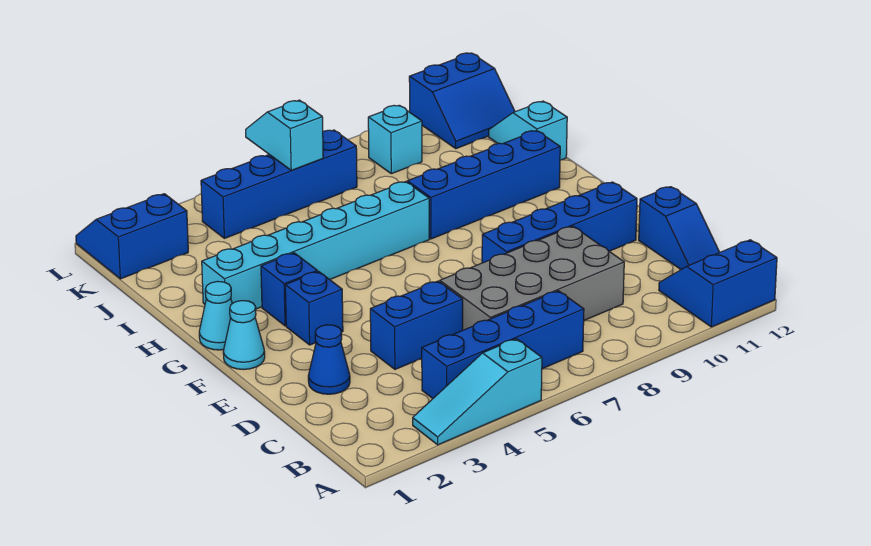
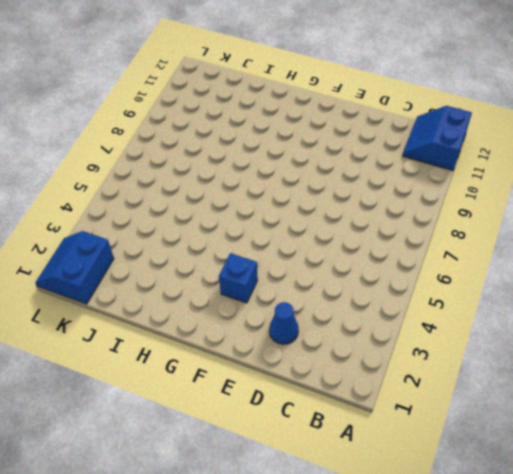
none -> cyan 1x3 slope [413,339,542,445]
none -> blue 1x4 brick [422,291,584,399]
none -> grey 2x4 brick [440,226,624,330]

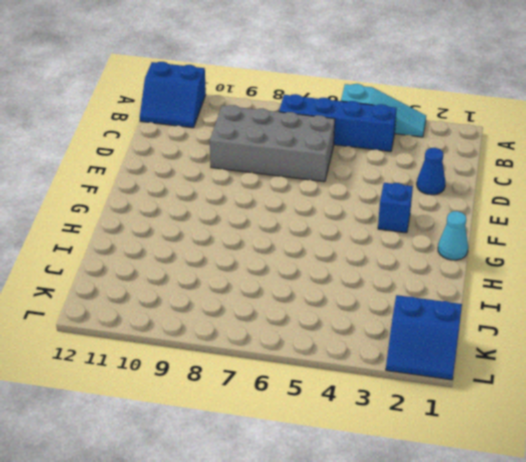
none -> blue 1x2 slope [639,187,720,269]
none -> blue 1x2 brick [370,281,463,369]
none -> blue 1x4 brick [482,182,637,263]

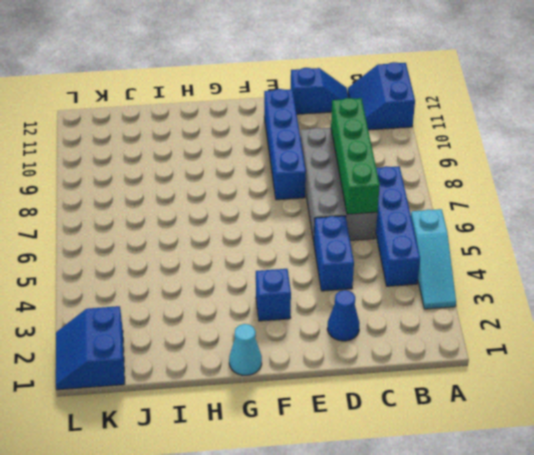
green 1x4 brick [331,98,380,214] -> none
none -> cyan 1x1 cone [223,301,265,369]
none -> blue 1x1 brick [261,253,317,326]
none -> cyan 1x6 brick [202,182,429,309]

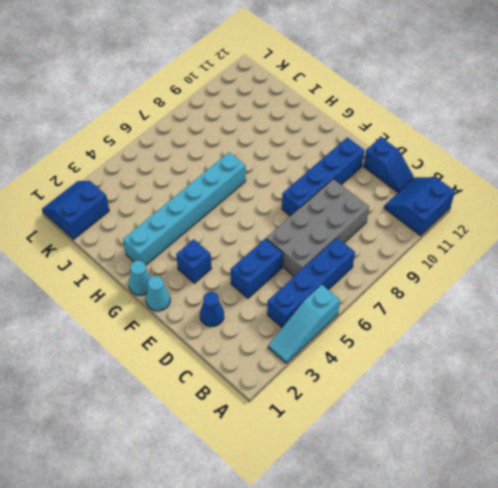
none -> blue 1x1 brick [261,253,317,326]
none -> blue 1x4 brick [407,131,560,239]
none -> cyan 1x2 slope [489,101,567,160]

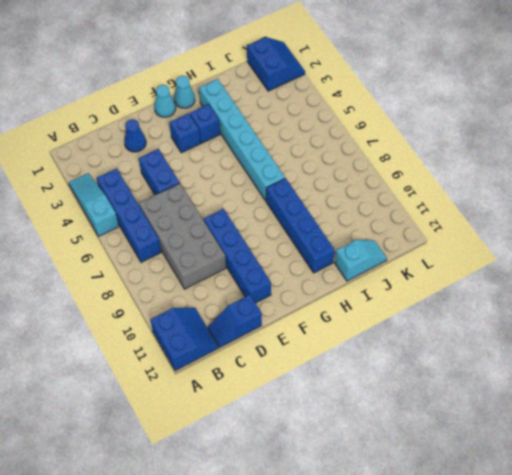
none -> blue 1x4 brick [201,130,357,238]
none -> cyan 1x1 brick [368,105,422,174]
none -> blue 2x2 slope [409,53,515,149]

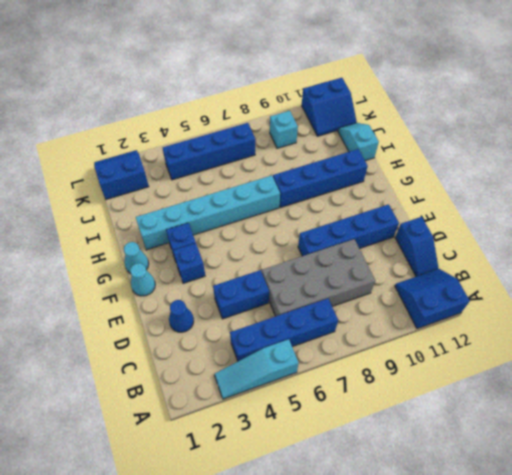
none -> cyan 1x2 slope [246,100,323,170]

